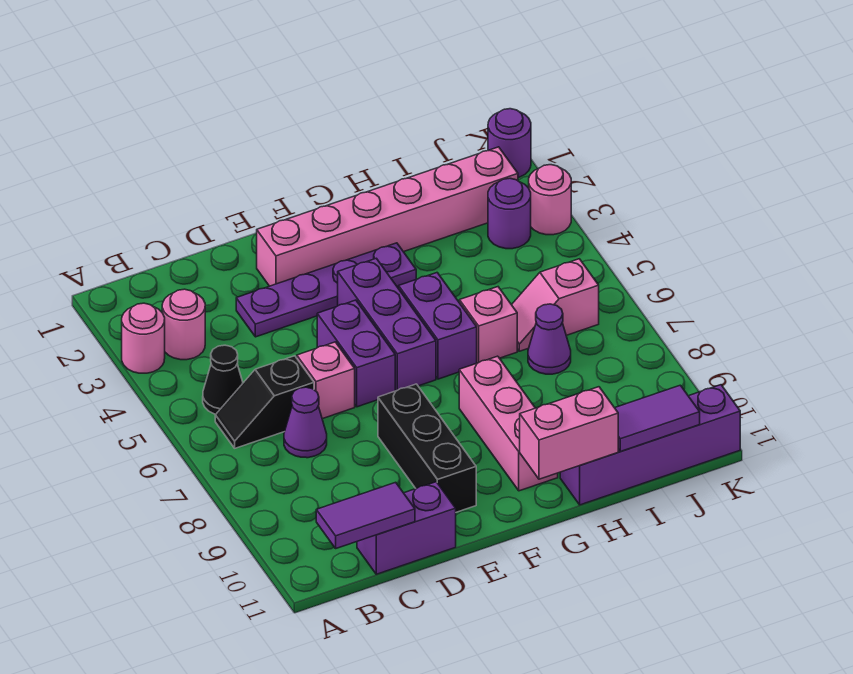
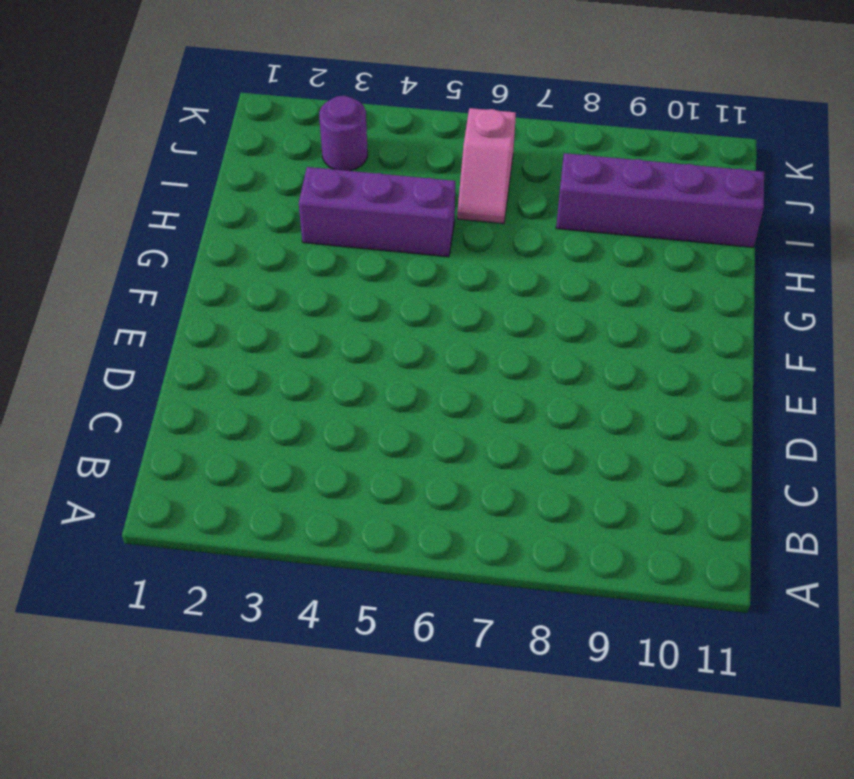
purple 1x3 brick [299,167,455,257] -> purple 1x3 brick moved to [338,258,436,391]
purple 1x4 brick [556,153,764,247] -> purple 1x4 brick turned to [560,385,740,505]
none -> pink 1x1 round brick [122,303,165,373]
none -> pink 1x1 round brick [162,289,205,360]
none -> black 1x1 cone [203,345,243,414]

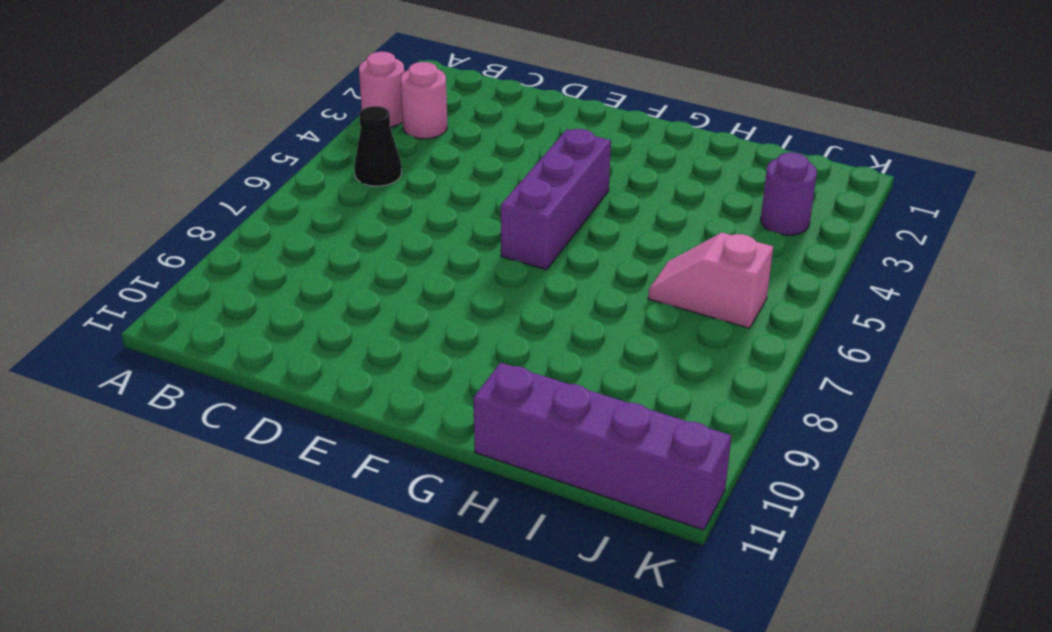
none -> black 1x2 slope [215,356,314,448]
none -> purple 1x1 cone [284,387,327,458]
none -> purple 1x2 brick [357,482,456,574]

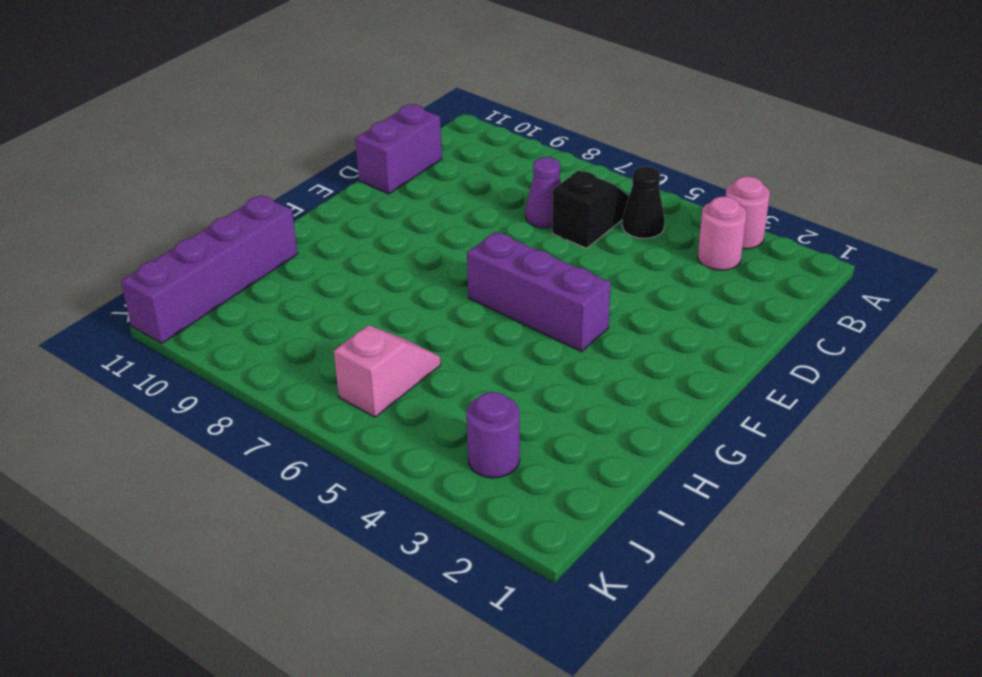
none -> purple 1x4 plate [236,243,416,337]
none -> pink 1x1 brick [297,342,355,419]
none -> pink 1x6 brick [257,147,518,286]

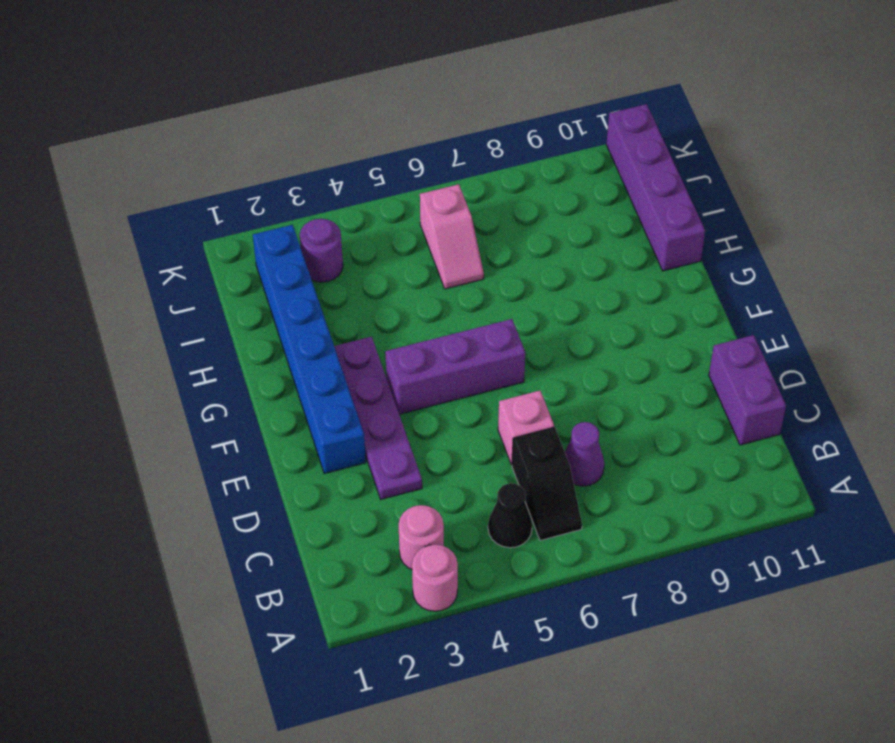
blue 1x6 brick [253,225,366,474] -> pink 1x6 brick [257,147,518,286]
none -> purple 1x2 brick [317,300,395,407]
none -> black 1x3 brick [378,384,476,512]
none -> purple 1x2 brick [398,273,477,379]

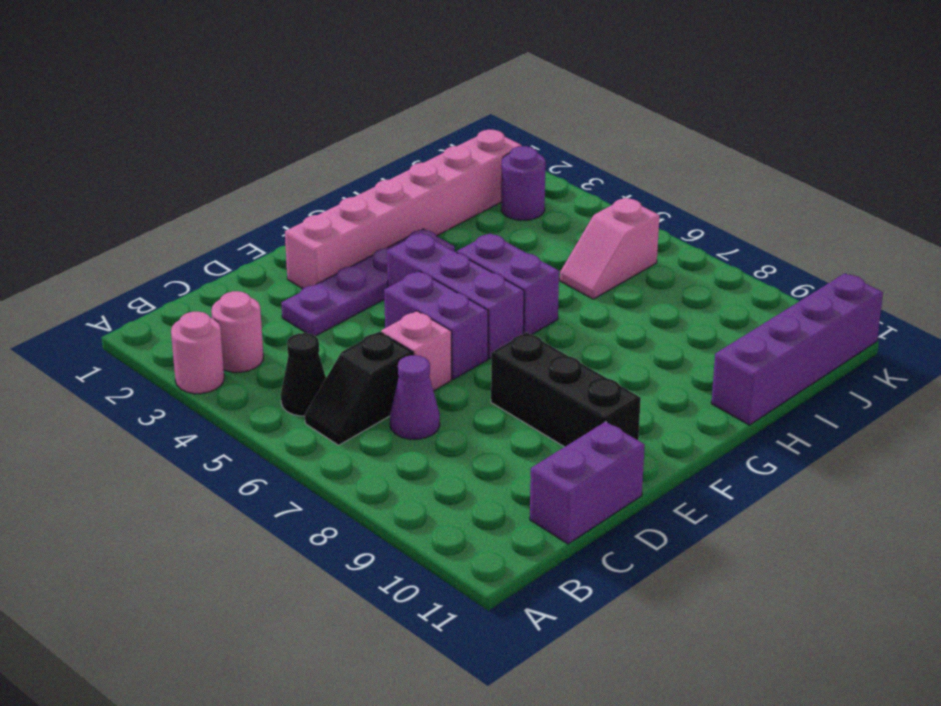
none -> pink 1x3 brick [459,356,558,491]
none -> pink 1x1 brick [459,287,517,363]
none -> purple 1x1 cone [528,304,571,374]

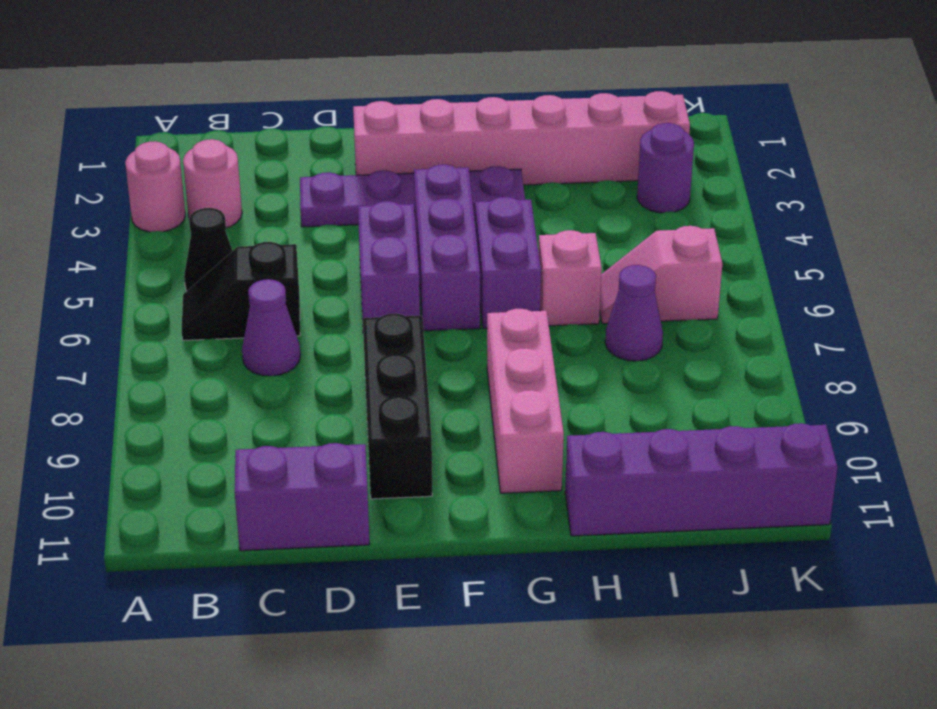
none -> pink 1x1 brick [297,342,355,419]
none -> purple 1x1 round brick [488,109,531,178]
none -> pink 1x1 round brick [529,165,571,235]

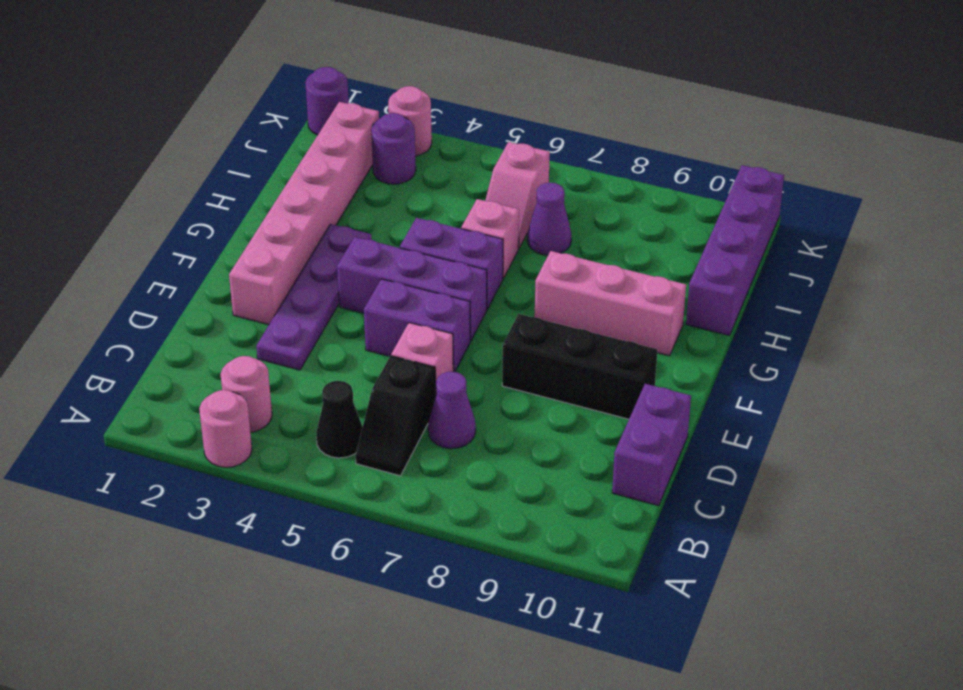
none -> purple 1x2 tile [316,482,415,548]
none -> pink 1x2 brick [520,387,618,479]
none -> purple 1x2 tile [615,385,700,452]

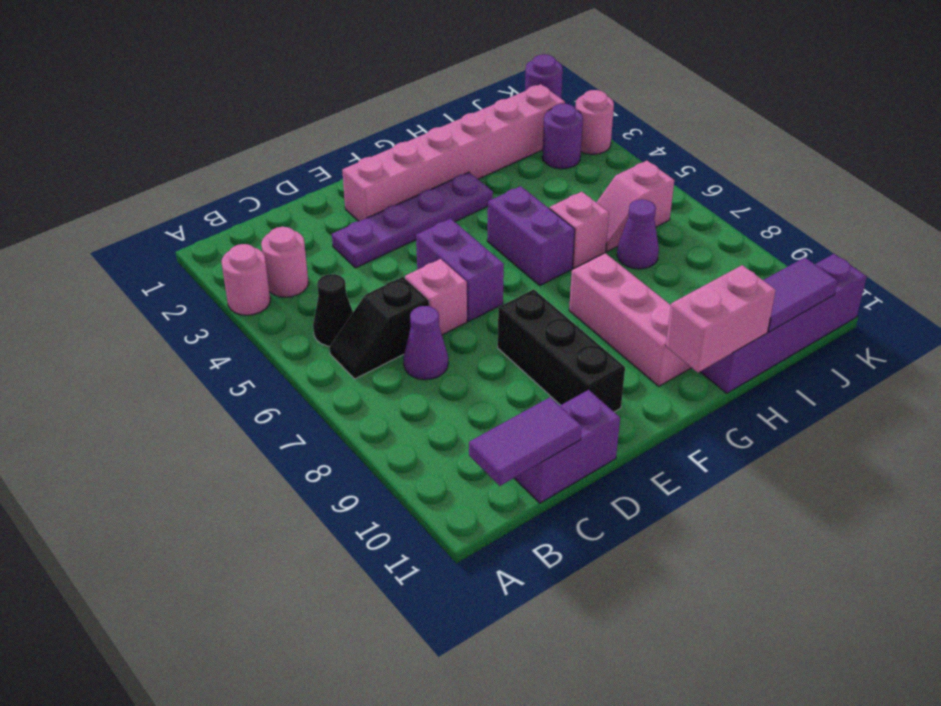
none -> purple 1x3 brick [338,258,436,391]

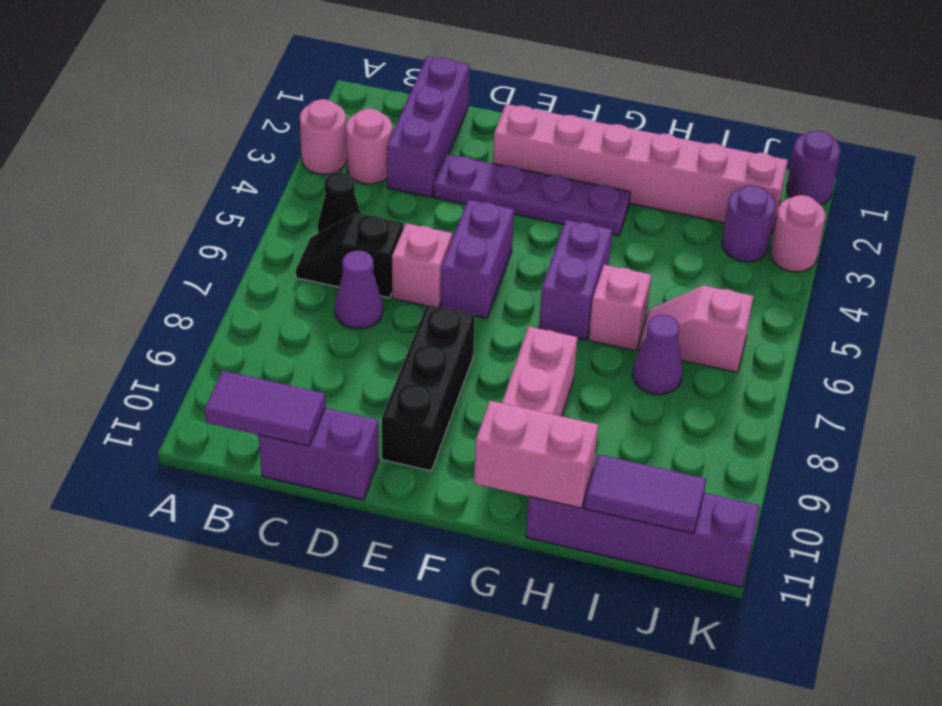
purple 1x3 brick [387,56,470,197] -> purple 1x3 brick moved to [338,258,436,391]

